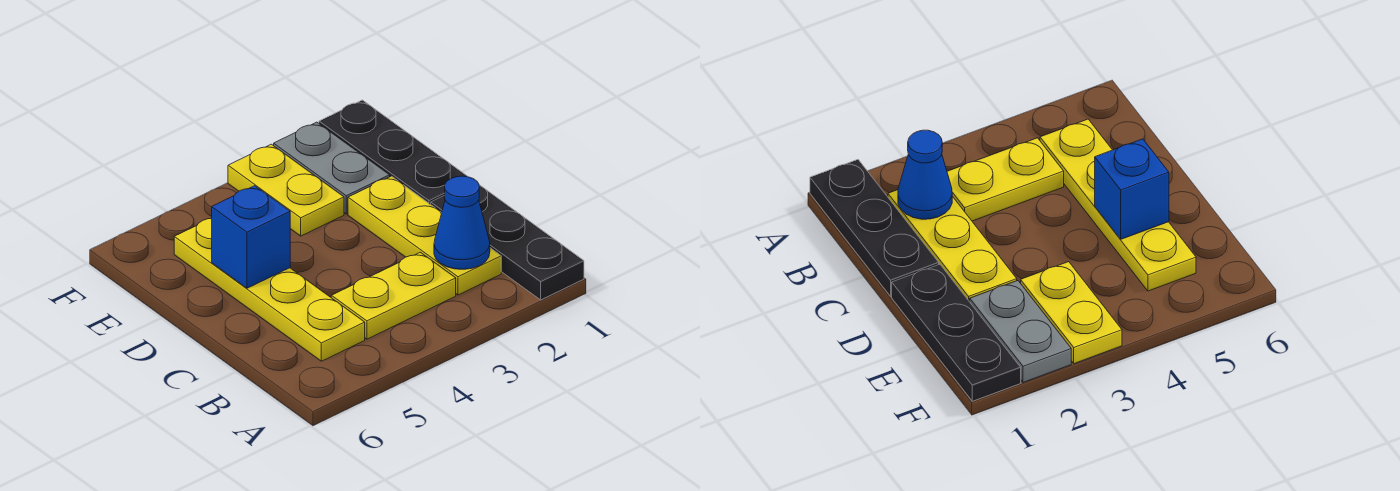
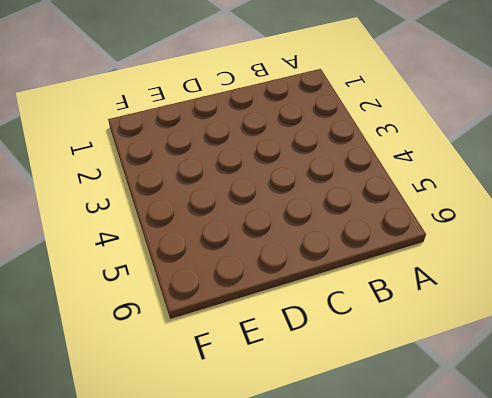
none -> black 1x3 plate [431,185,584,300]
none -> yellow 1x3 plate [348,176,501,295]

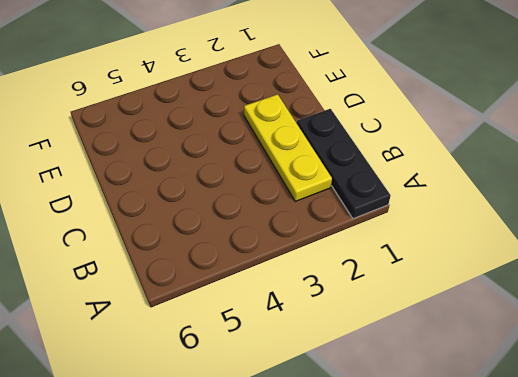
none -> yellow 1x2 plate [331,252,456,339]
none -> yellow 1x4 plate [174,218,365,361]

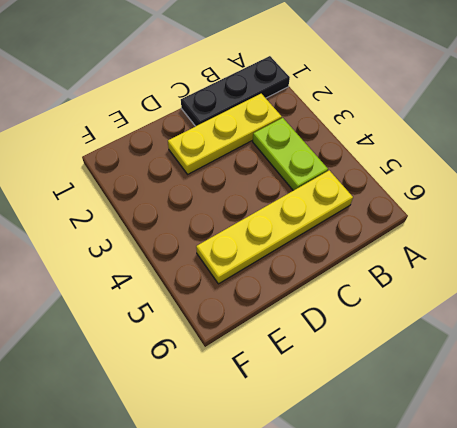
lime 1x2 plate [253,118,328,191] -> yellow 1x2 plate [331,252,456,339]
none -> black 1x3 plate [319,100,468,204]
none -> grey 1x2 plate [274,122,390,214]

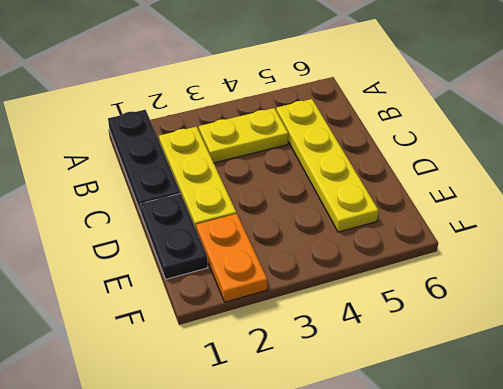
black 1x2 plate [140,194,208,279] -> black 1x3 plate [319,100,468,204]
orange 1x2 plate [196,214,267,302] -> grey 1x2 plate [274,122,390,214]
none -> yellow 1x2 plate [228,144,344,236]
none -> blue 1x1 cone [434,176,490,269]

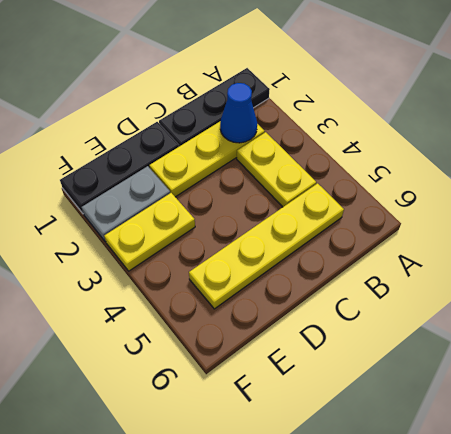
none -> blue 1x1 brick [212,186,290,288]

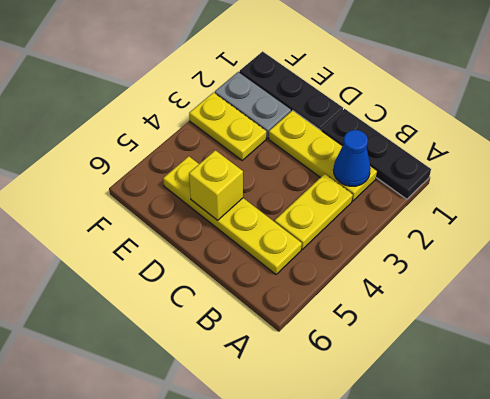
yellow 1x1 brick [189,150,243,220] -> blue 1x1 brick [212,186,290,288]

